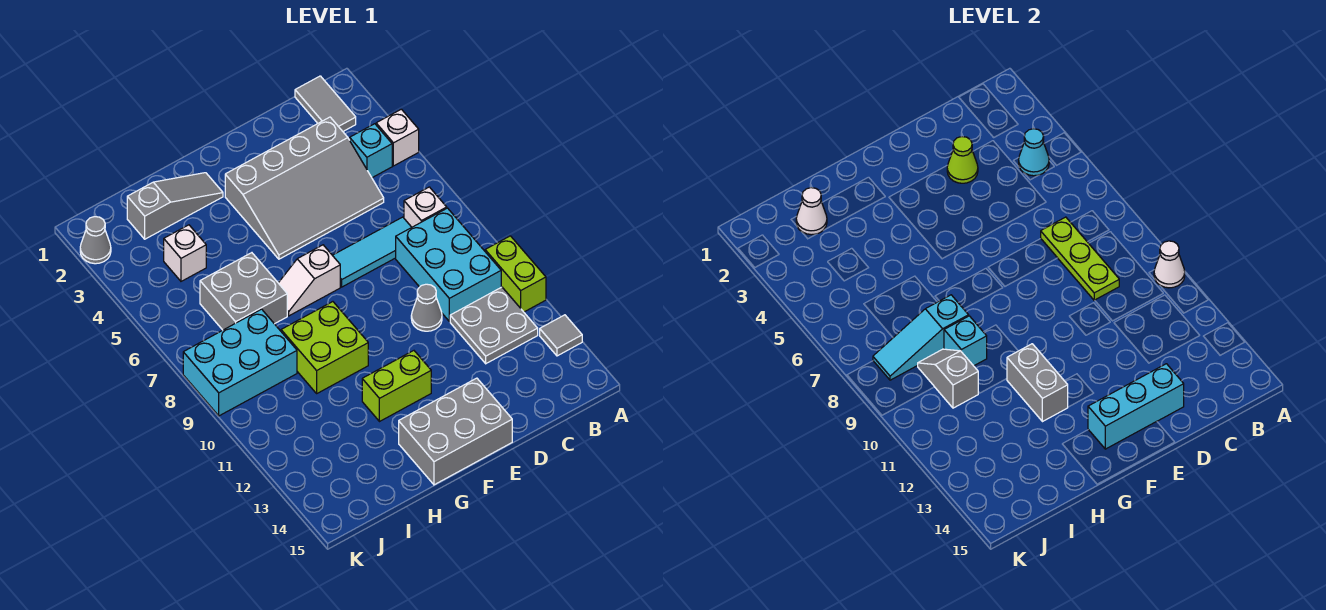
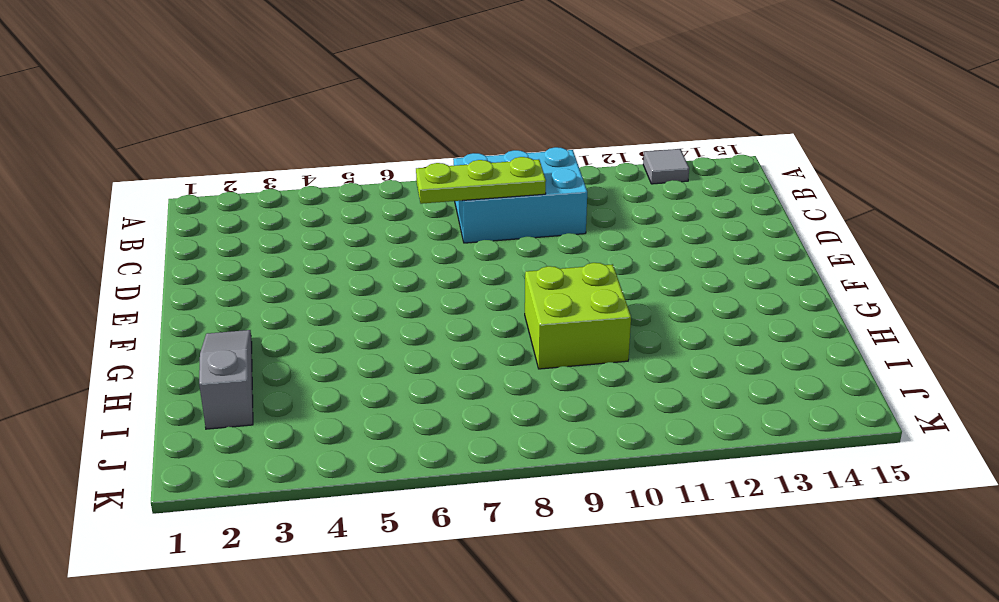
none -> white 1x1 brick [376,109,419,166]
none -> lime 1x2 brick [485,236,546,312]
none -> grey 1x2 tile [295,76,356,131]
none -> cyan 1x1 brick [350,124,392,178]

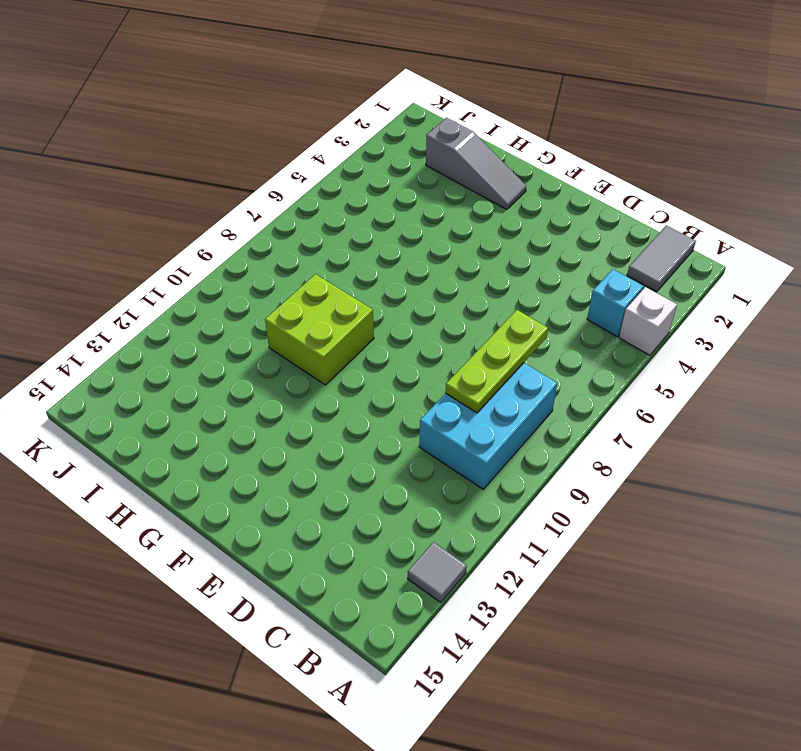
none -> lime 1x2 brick [485,236,546,312]
none -> white 1x1 brick [404,187,447,227]
none -> grey 2x2 plate [450,287,538,364]
none -> grey 3x4 slope [225,117,384,259]

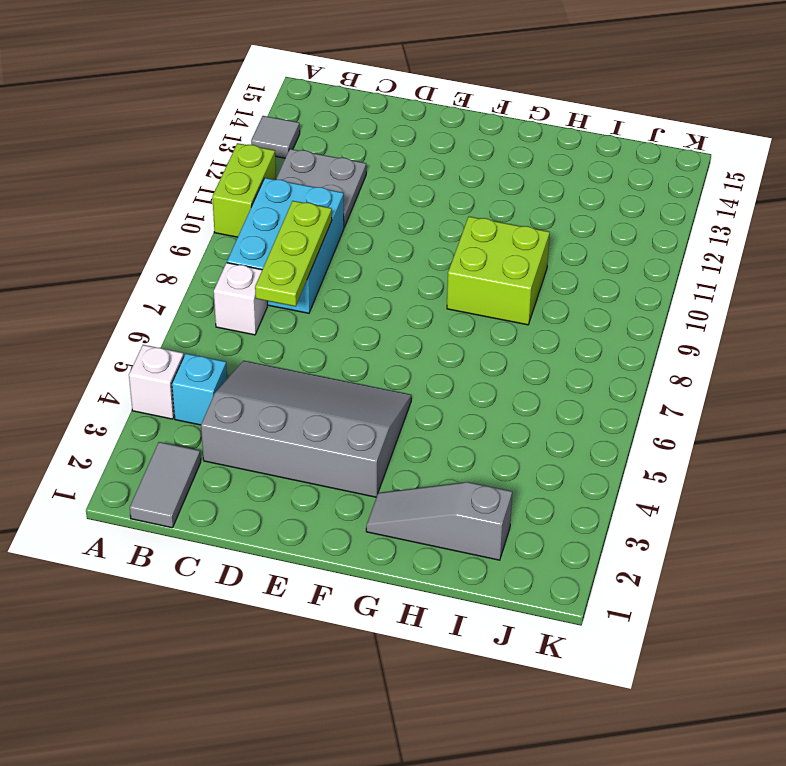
none -> cyan 1x3 tile [332,217,412,287]
none -> grey 1x1 cone [411,284,442,331]
none -> grey 2x3 brick [399,378,512,485]
none -> white 1x2 slope [279,245,340,316]

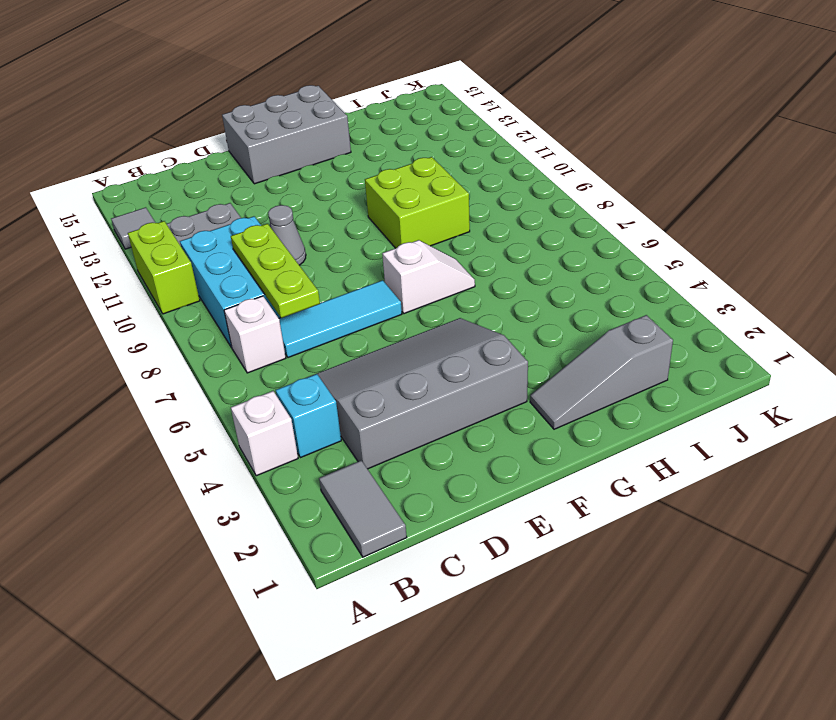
none -> lime 1x2 brick [362,351,431,422]
none -> grey 2x2 brick [200,253,287,330]
none -> white 1x1 brick [164,225,206,281]
none -> cyan 2x3 brick [183,309,297,416]

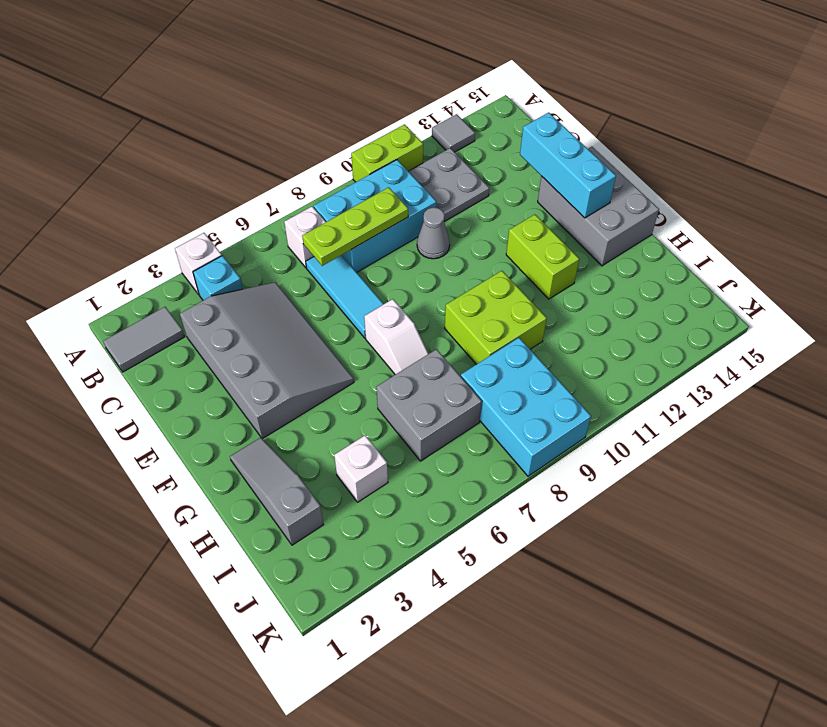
none -> grey 1x1 cone [80,217,111,264]
none -> white 1x1 cone [1154,241,1185,288]
none -> cyan 1x1 cone [1019,129,1049,176]
none -> lime 1x1 cone [947,137,978,183]

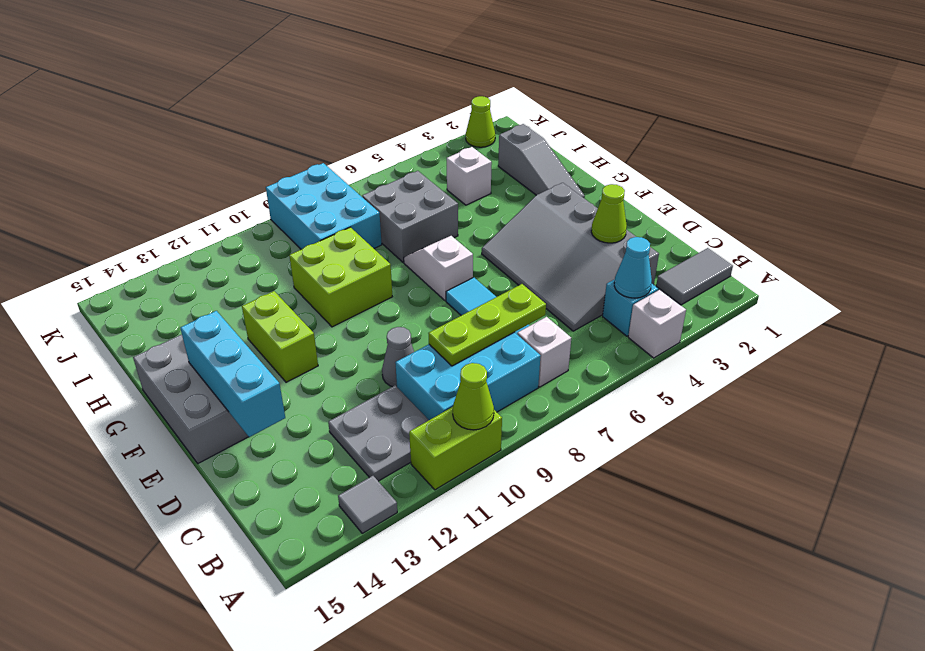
lime 1x1 cone [453,363,494,430] -> white 1x1 cone [1154,241,1185,288]
lime 1x1 cone [466,96,495,147] -> grey 1x1 cone [80,217,111,264]
none -> grey 1x2 brick [1007,344,1068,422]
none -> cyan 1x3 slope [873,295,969,380]
none -> cyan 1x1 brick [944,316,987,366]
none -> white 1x1 cone [796,188,827,235]

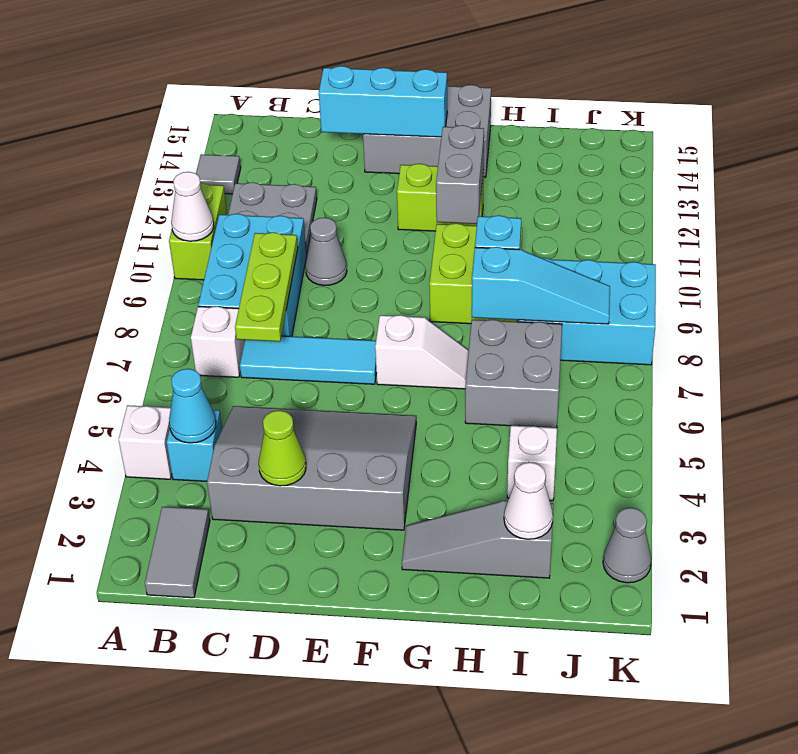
none -> grey 1x2 slope [918,349,978,408]

